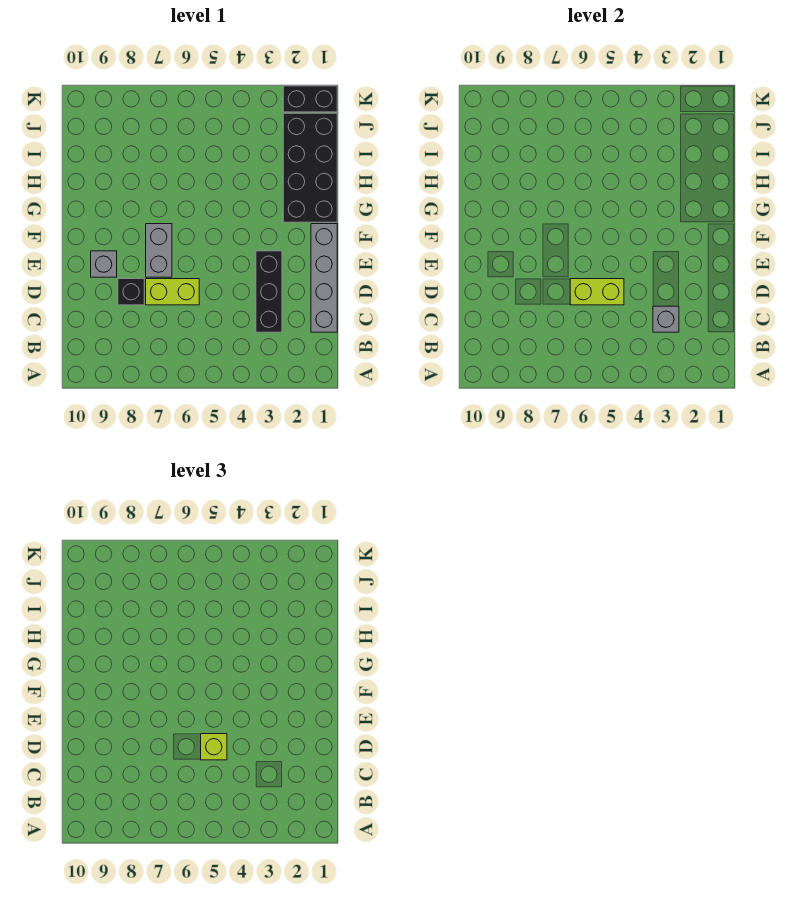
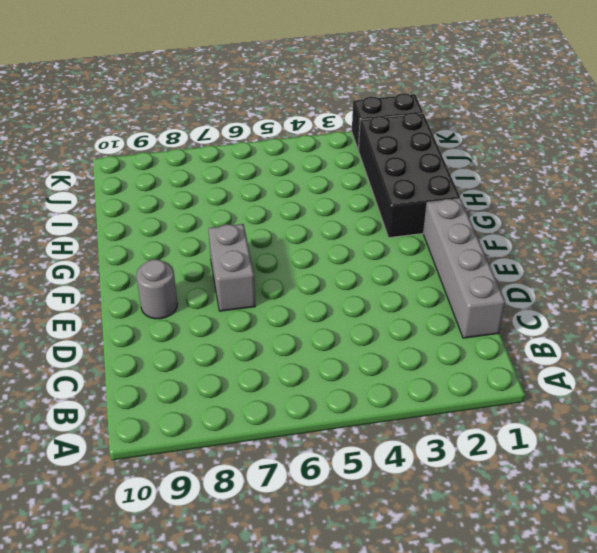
grey 1x1 round brick [136,259,178,319] -> grey 1x1 brick [91,251,117,277]
none -> black 1x3 brick [256,251,282,332]
none -> lime 1x2 brick [146,279,199,305]

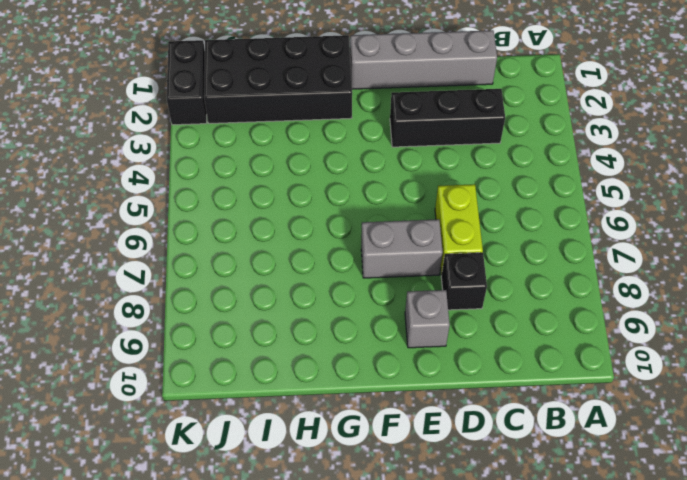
none -> grey 1x1 brick [653,306,679,332]
none -> lime 1x2 brick [570,279,624,305]

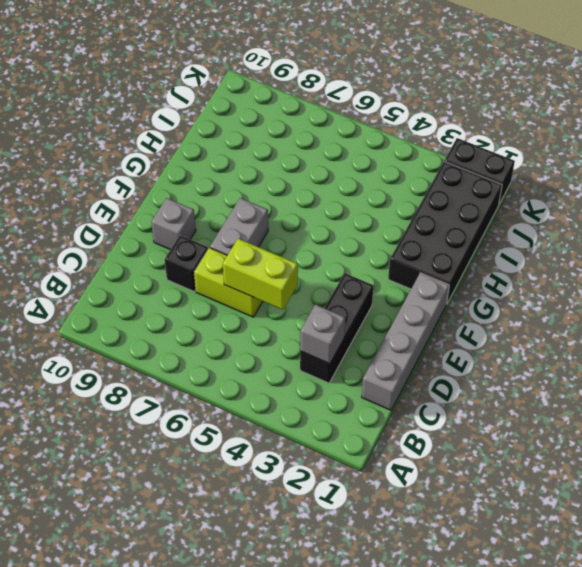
none -> lime 1x1 brick [201,734,227,760]

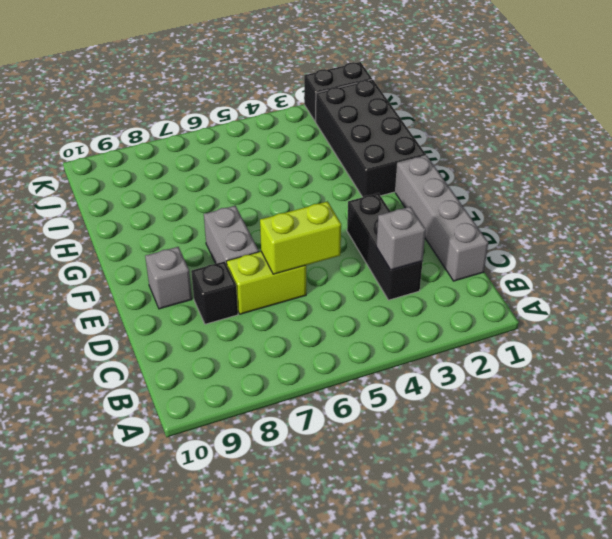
none -> lime 1x1 brick [201,734,227,760]

